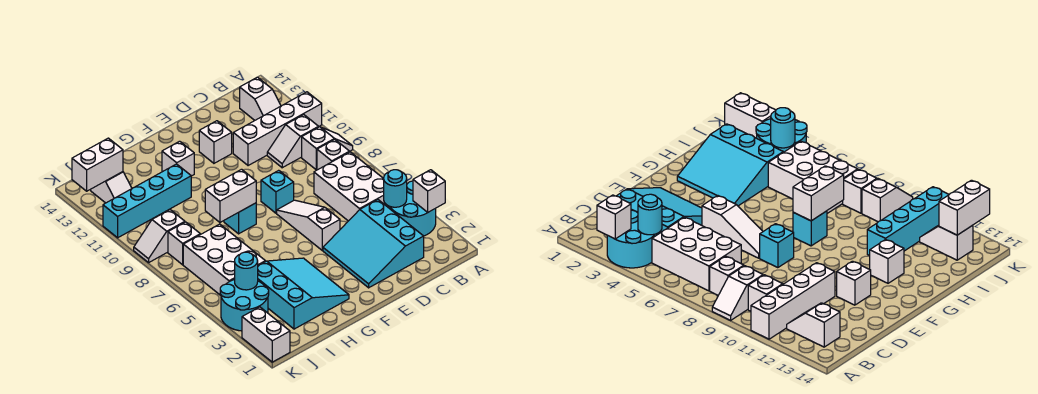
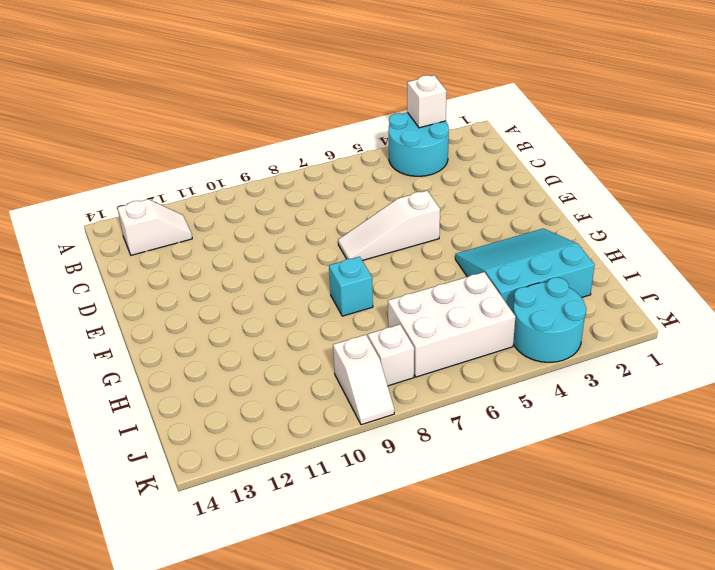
none -> white 1x2 slope [302,127,353,170]
none -> white 1x4 brick [233,92,322,166]
none -> white 2x3 brick [314,152,389,221]

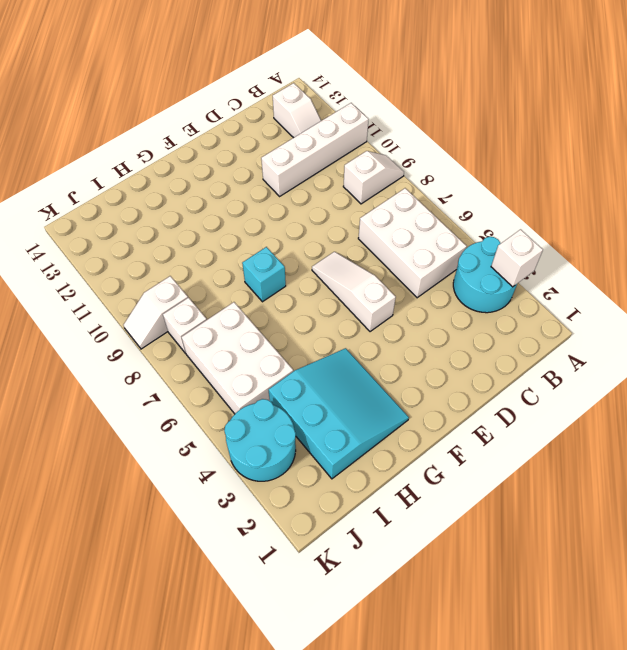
none -> white 1x1 brick [317,139,349,170]
none -> white 1x2 slope [267,115,319,168]
none -> cyan 3x3 slope [323,200,424,288]

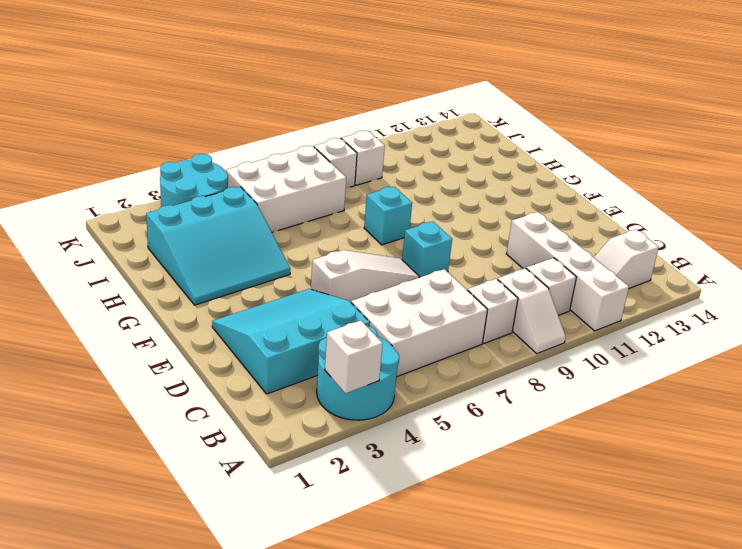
none -> white 1x1 brick [199,121,232,163]
none -> white 1x1 brick [162,141,194,176]
none -> cyan 1x4 brick [103,164,191,238]

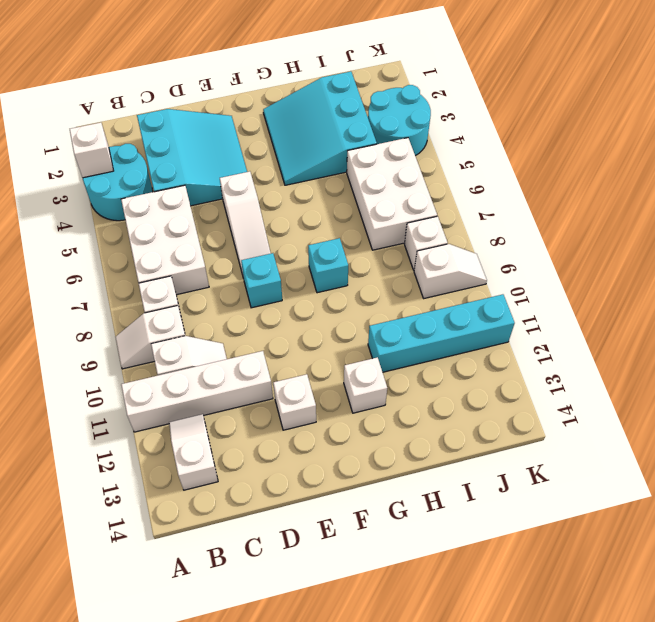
none -> white 1x2 slope [91,172,132,203]
none -> white 1x2 brick [242,307,290,362]
none -> cyan 1x1 round brick [384,170,407,207]

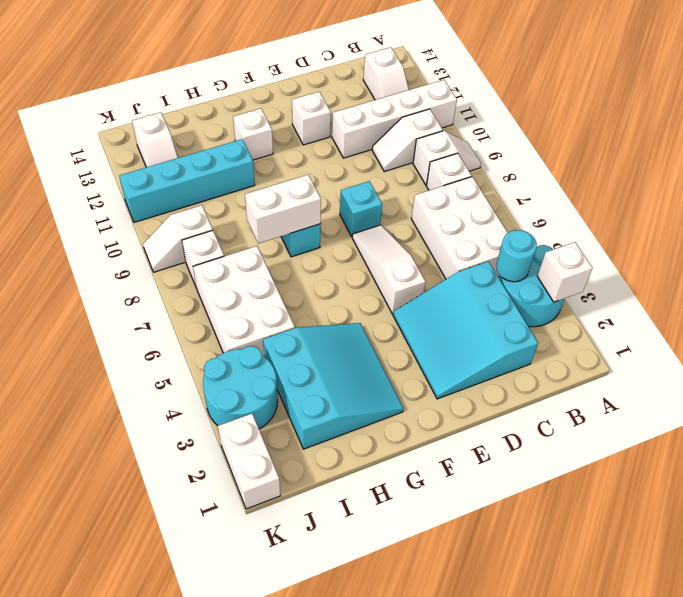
none -> cyan 1x1 round brick [235,252,258,290]
none -> white 1x2 brick [72,138,123,191]

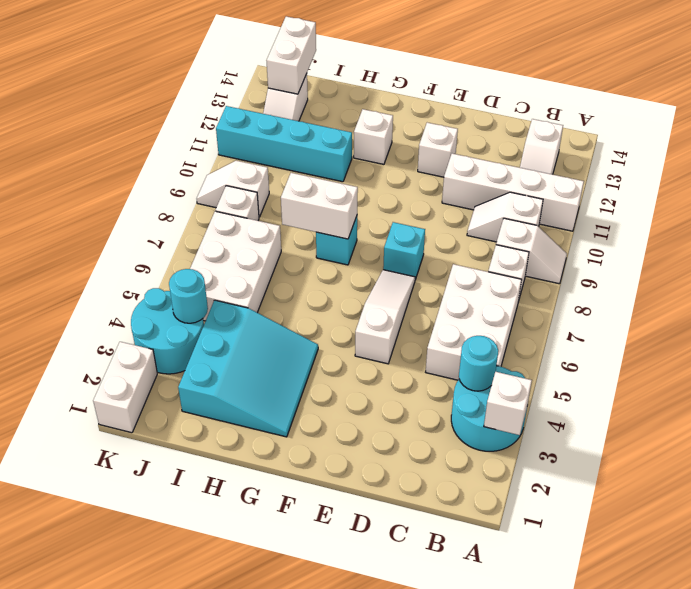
white 1x2 brick [266,16,316,94] -> white 1x2 brick turned to [72,138,123,191]
none -> cyan 3x3 slope [323,200,424,288]

